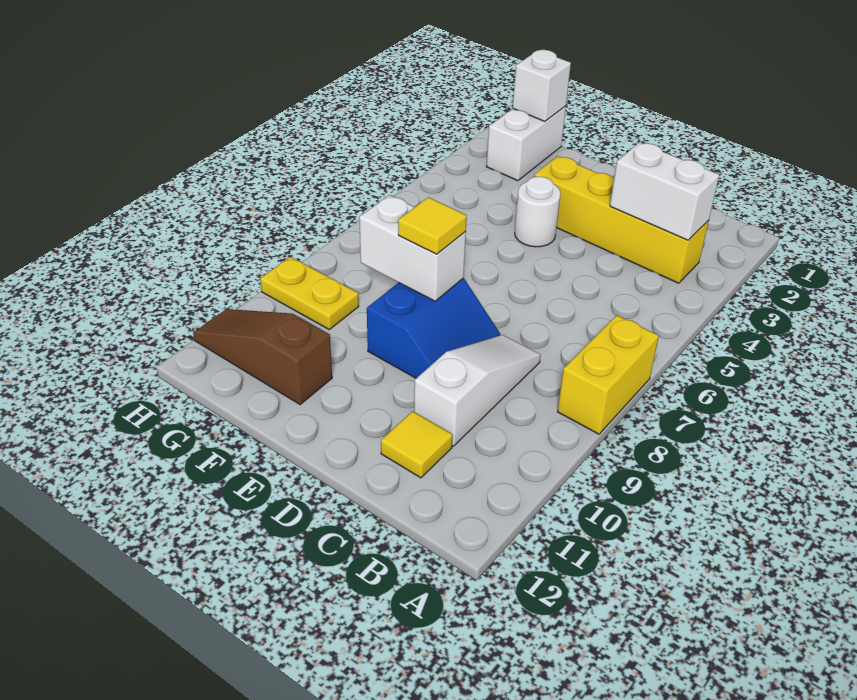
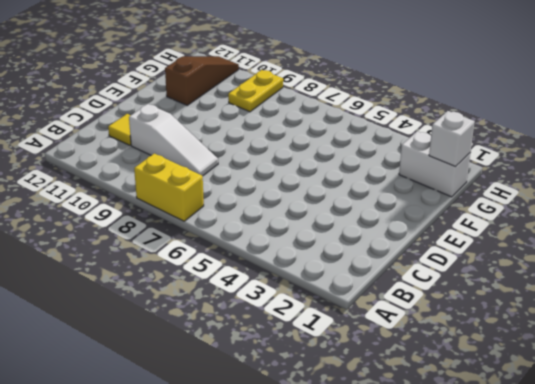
none -> yellow 1x4 brick [535,156,709,283]
none -> blue 2x2 slope [367,278,500,378]
none -> white 1x1 round brick [515,177,561,247]

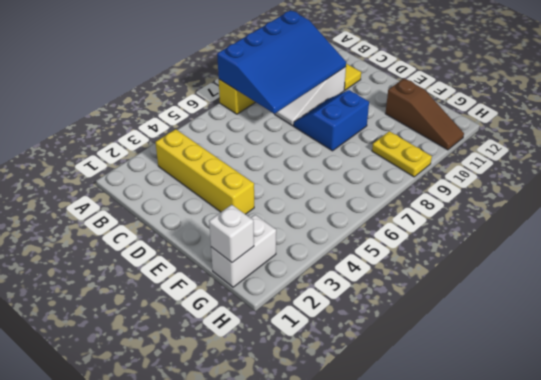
blue 3x4 slope [217,10,346,114] -> none
none -> white 1x1 round brick [515,177,561,247]
none -> white 1x2 brick [610,142,719,240]
none -> white 1x2 brick [359,195,466,301]

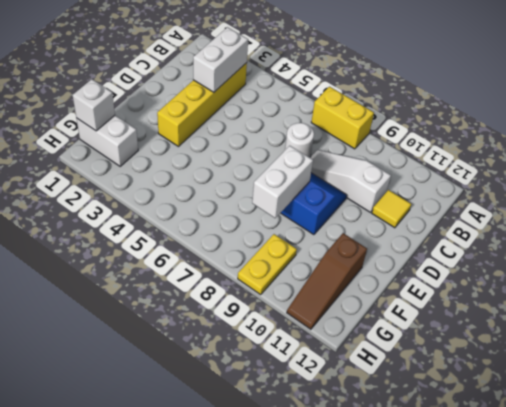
white 1x1 round brick [285,123,314,158] -> white 1x1 round brick moved to [515,177,561,247]
none -> yellow 1x1 tile [398,197,467,254]

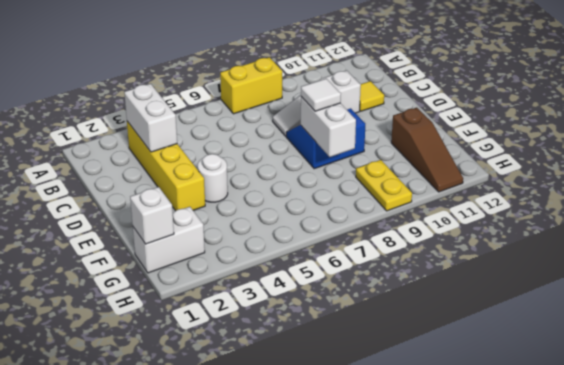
white 1x1 tile [301,79,341,111] -> yellow 1x1 tile [398,197,467,254]

